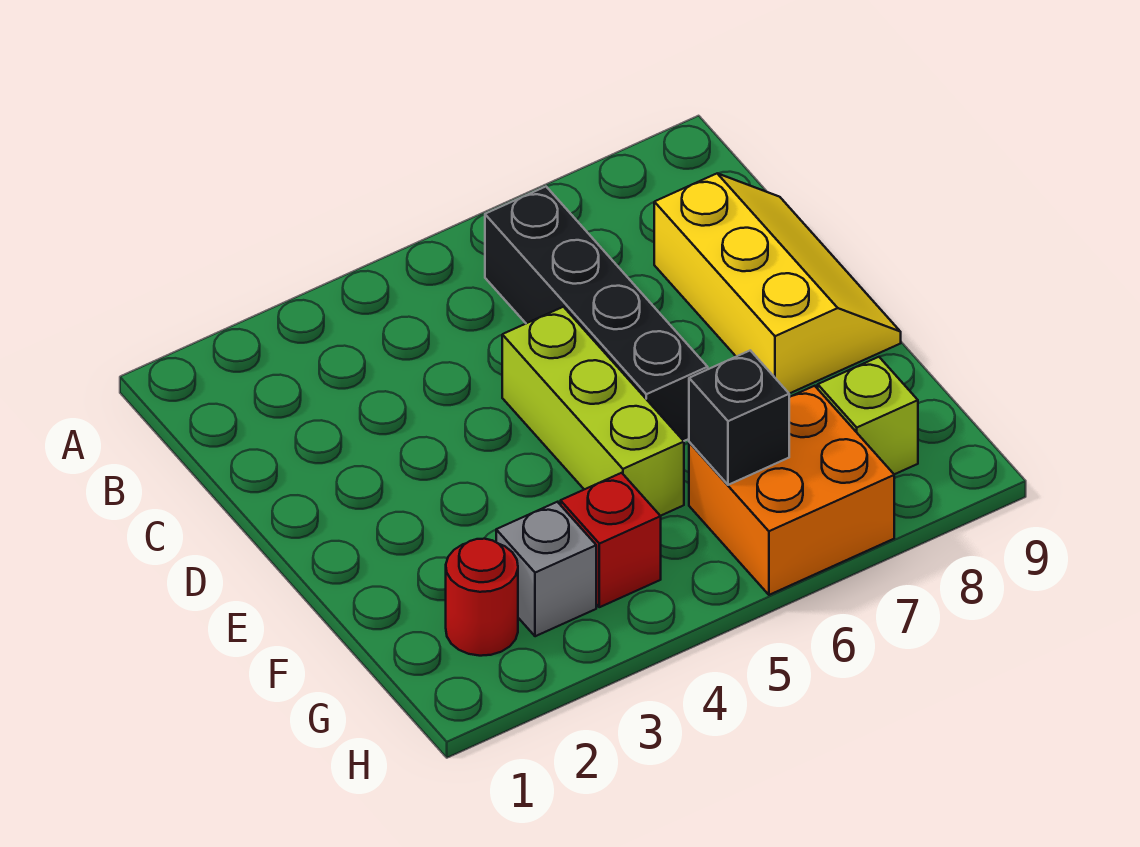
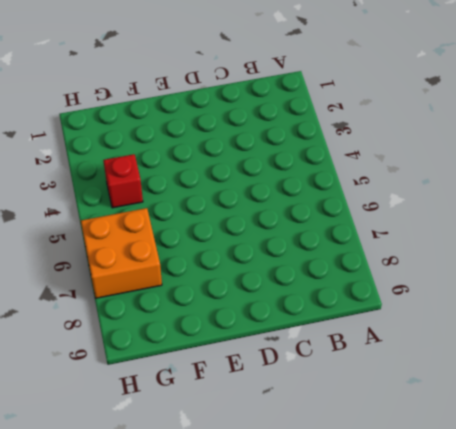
none -> black 1x4 brick [485,187,708,441]
none -> yellow 2x3 slope [654,174,901,394]

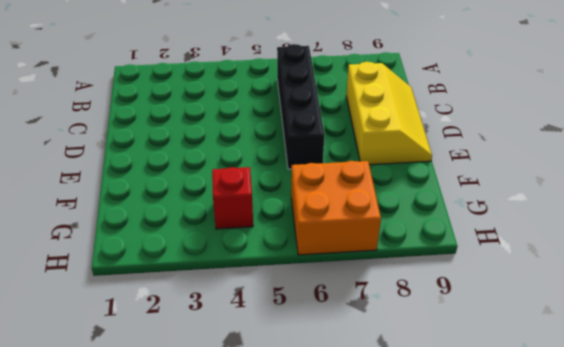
none -> lime 1x3 brick [502,307,684,516]
none -> red 1x1 round brick [446,539,518,656]

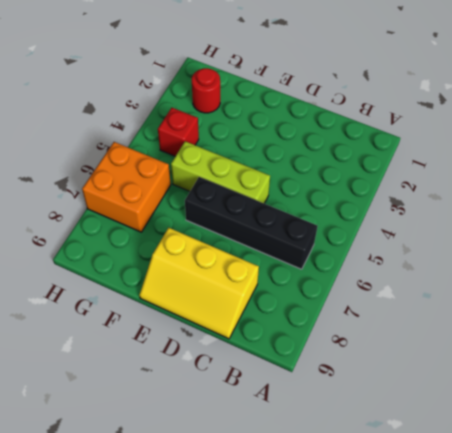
none -> grey 1x1 brick [496,502,596,636]
none -> lime 1x1 brick [818,357,918,474]

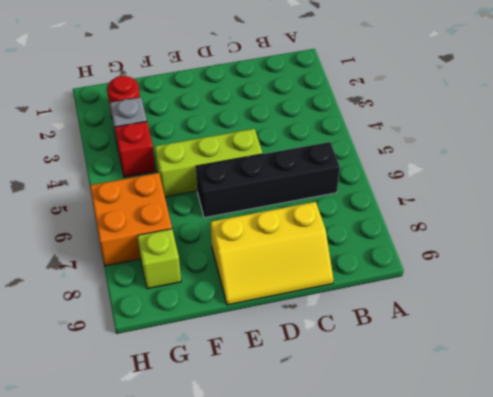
none -> black 1x1 brick [689,350,789,485]

